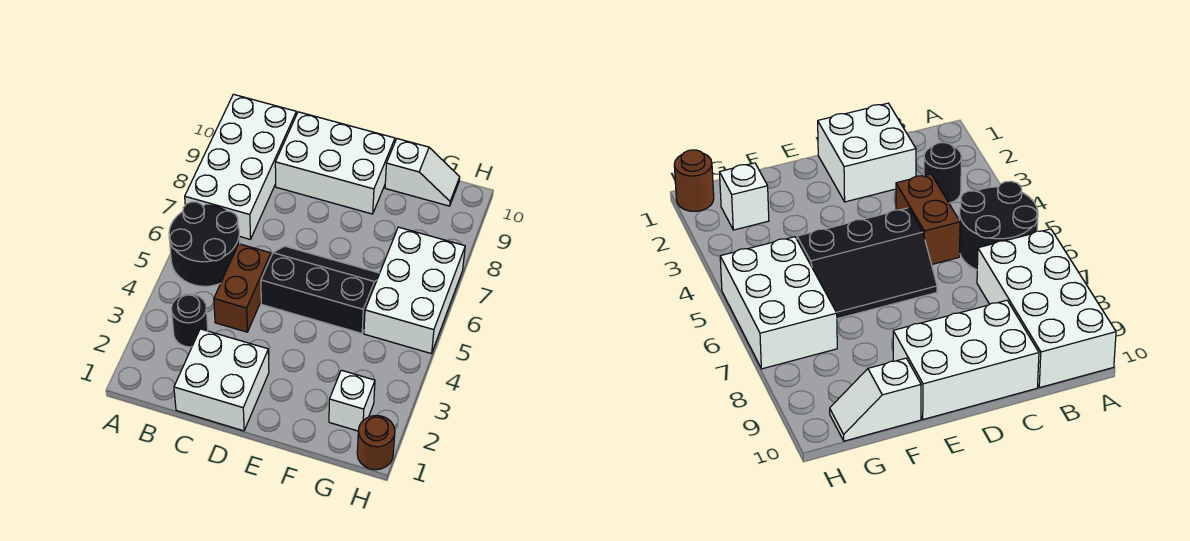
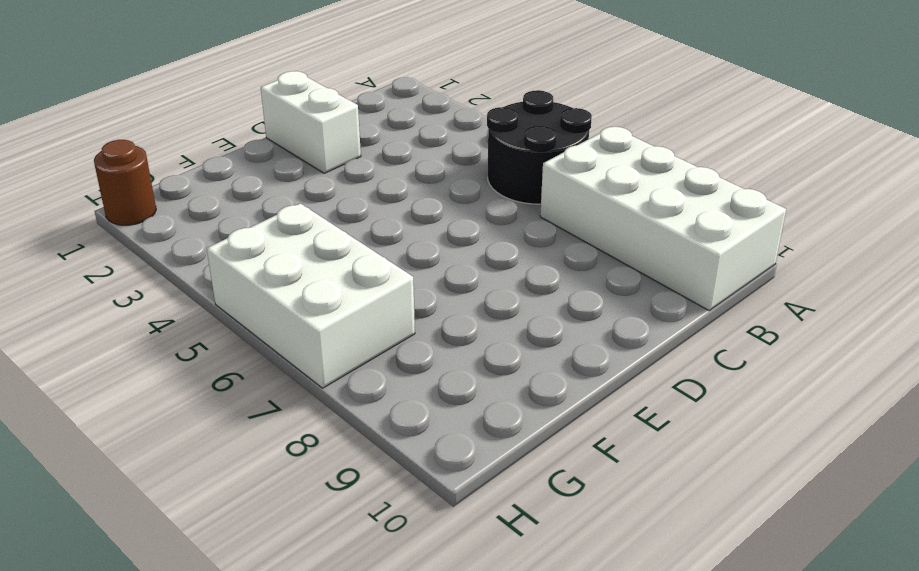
white 1x2 brick [261,71,361,173] -> white 2x2 brick [174,329,269,431]
none -> black 1x1 round brick [171,294,208,347]
none -> brown 1x2 brick [214,244,271,332]

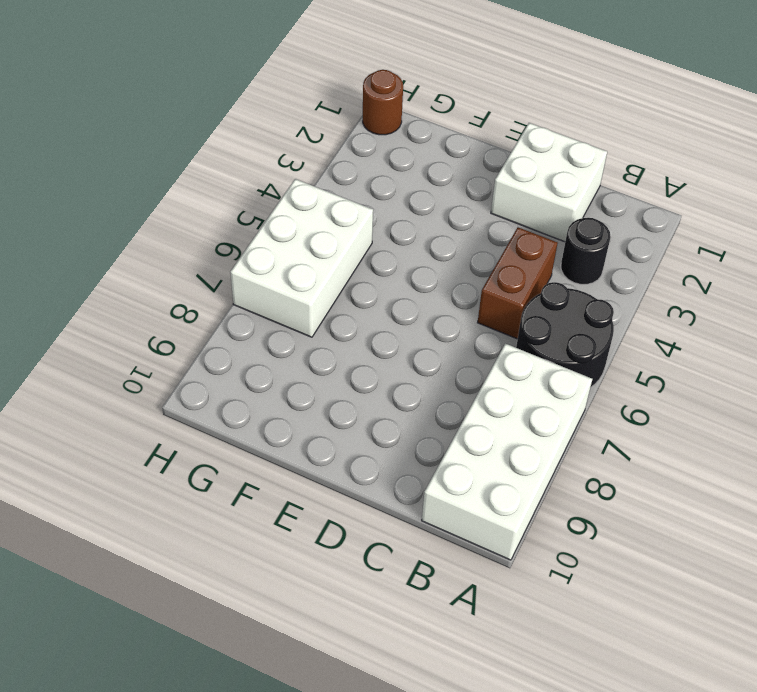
none -> white 2x3 brick [275,112,395,214]
none -> black 2x3 slope [261,246,380,333]

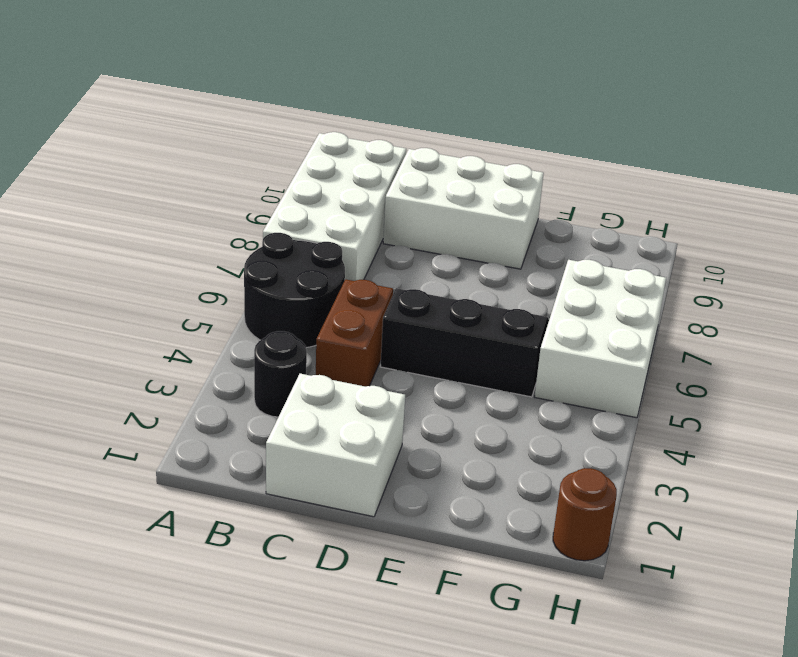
none -> white 1x2 slope [385,139,460,206]
none -> white 1x1 brick [329,370,375,431]

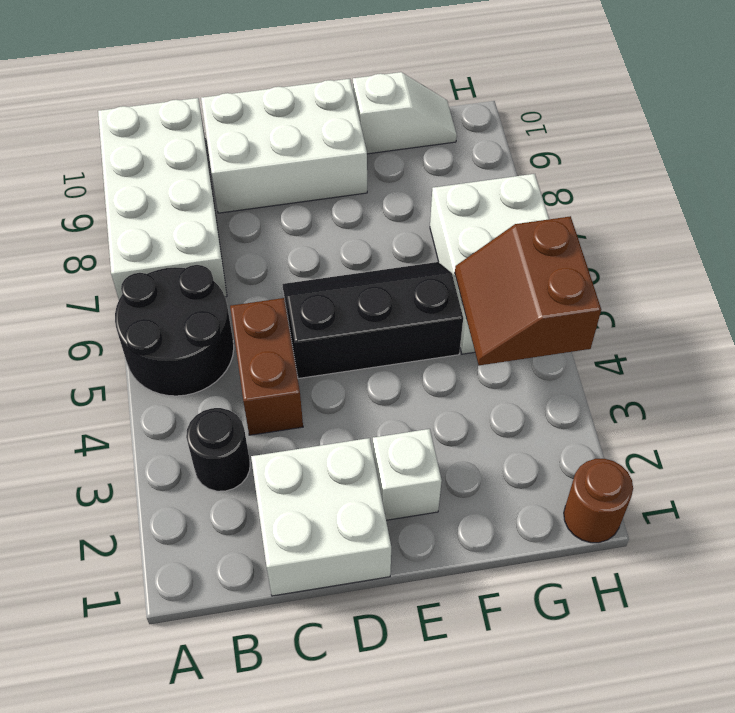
white 1x1 brick [373,429,442,520] -> white 1x1 brick moved to [329,370,375,431]
brown 2x2 slope [455,216,601,365] -> none

